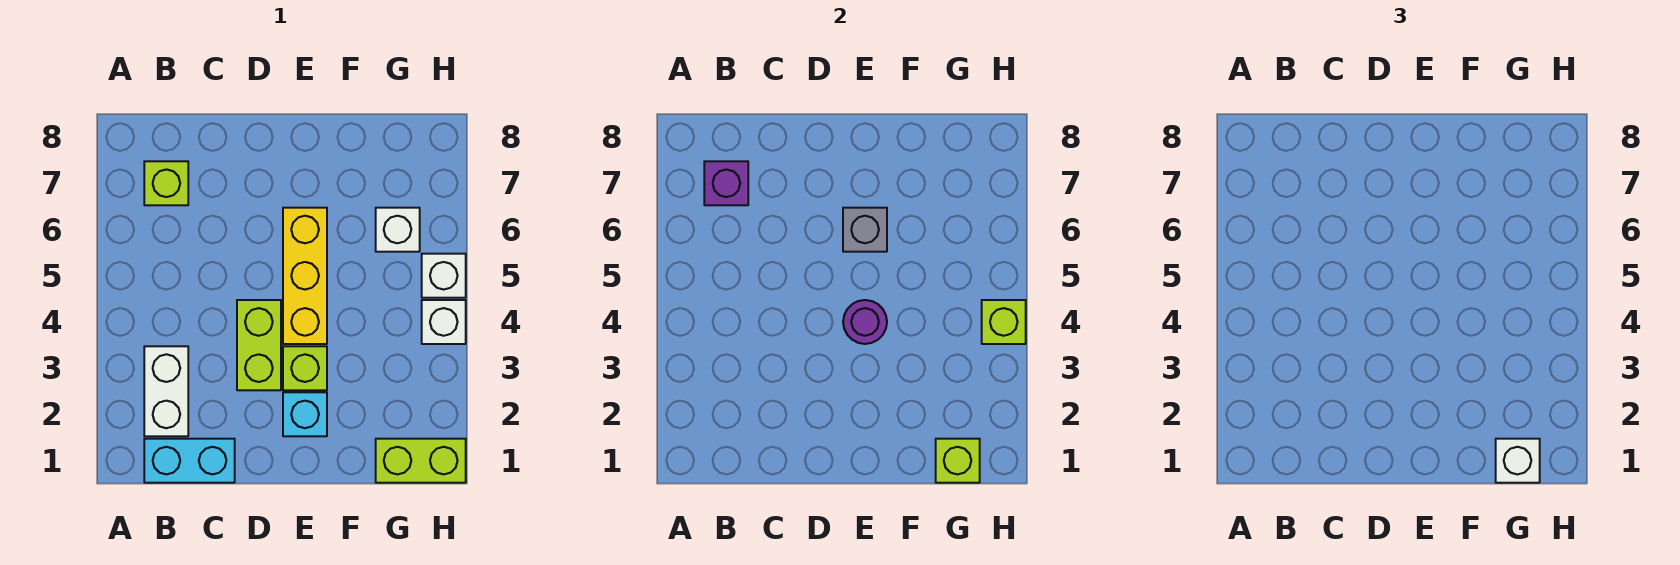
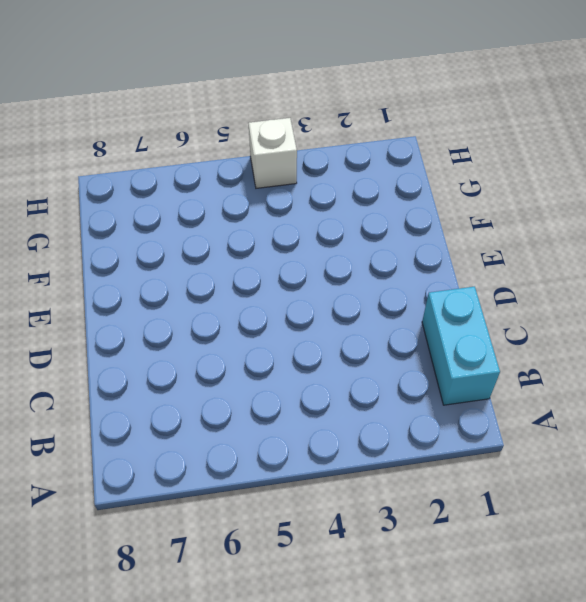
none -> white 1x2 brick [144,346,188,436]
none -> lime 1x1 brick [144,161,188,205]
none -> lime 1x2 brick [237,300,281,390]

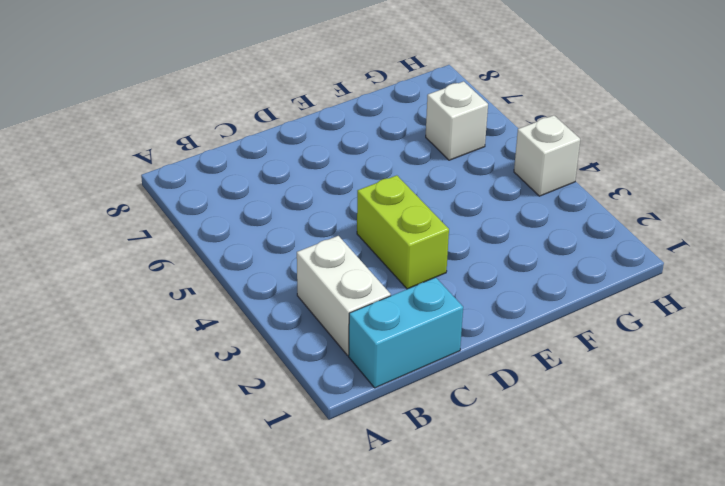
none -> lime 1x1 brick [144,161,188,205]
none -> cyan 1x1 brick [283,392,327,436]
none -> lime 1x1 brick [283,346,327,390]

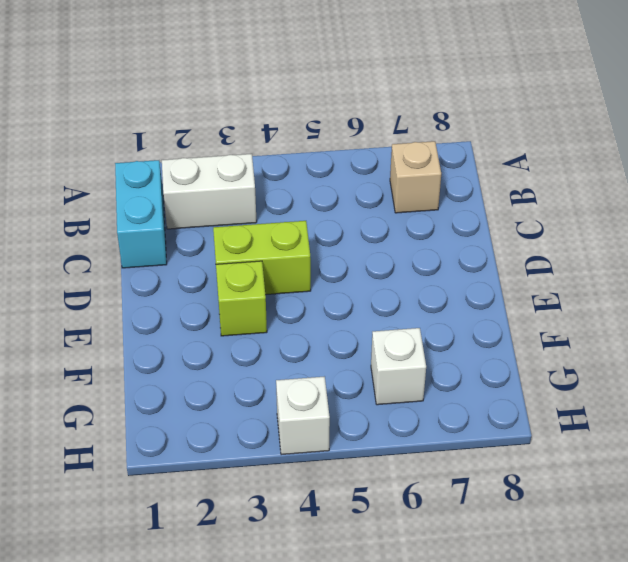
tan 1x1 brick [390,141,441,213] -> lime 1x1 brick [144,161,188,205]
none -> cyan 1x1 brick [283,392,327,436]
none -> yellow 1x3 brick [283,208,327,344]
none -> lime 1x2 brick [376,439,466,483]

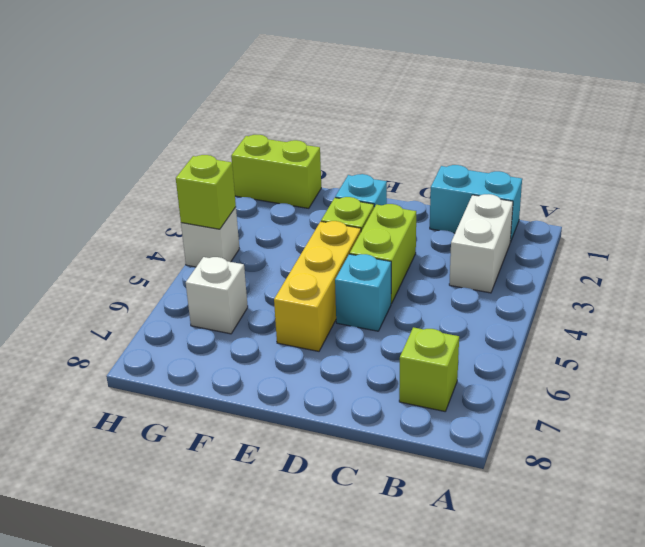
cyan 1x1 brick [335,254,391,331] -> none
none -> white 1x1 brick [422,254,466,298]
none -> purple 1x1 brick [704,161,748,205]
none -> purple 1x1 round brick [843,300,887,344]

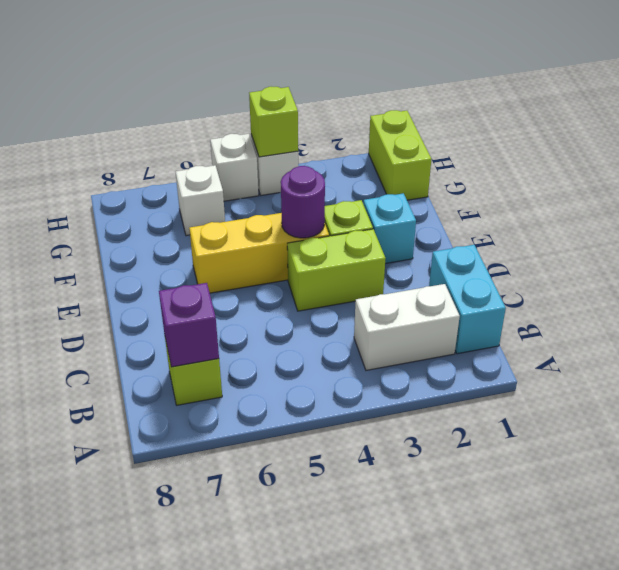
none -> grey 1x1 brick [843,208,887,252]
none -> lime 1x1 brick [936,439,980,483]
none -> white 1x1 brick [1496,439,1540,483]

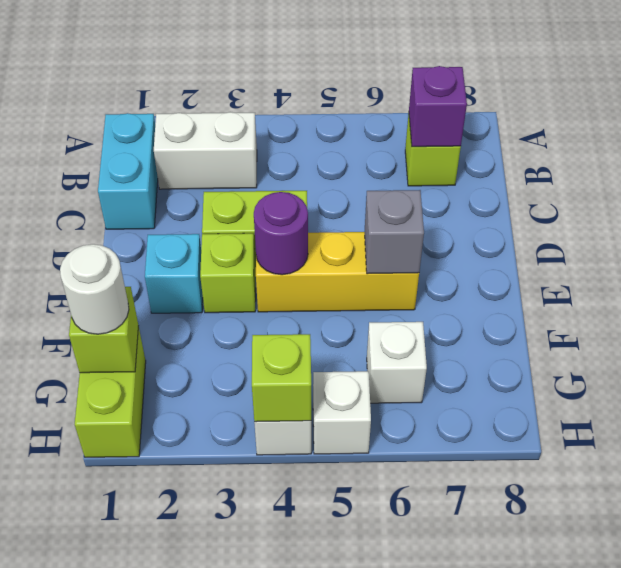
white 1x1 round brick [60,244,129,334] -> white 1x1 brick [1496,439,1540,483]

